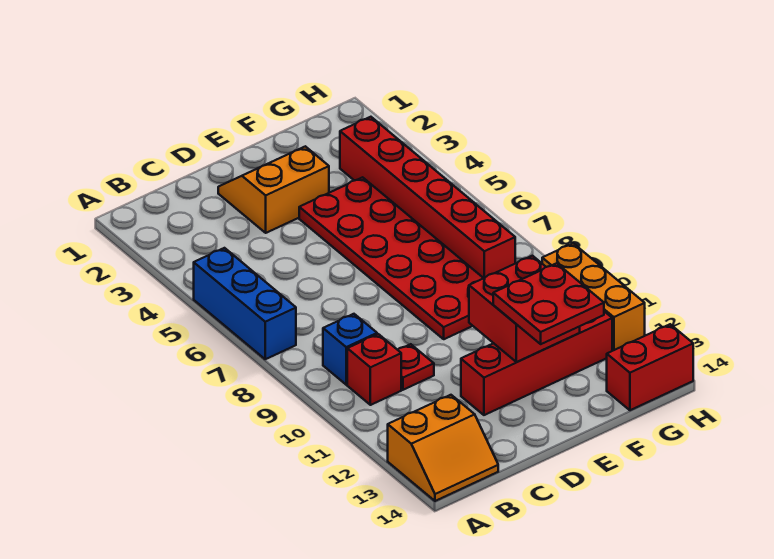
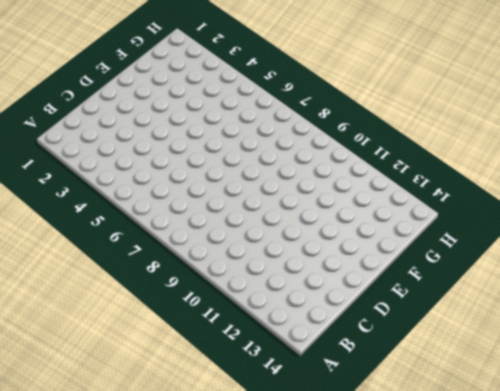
none -> blue 1x3 brick [194,248,296,359]
none -> orange 2x2 slope [388,395,498,501]
none -> blue 1x1 brick [323,314,377,385]

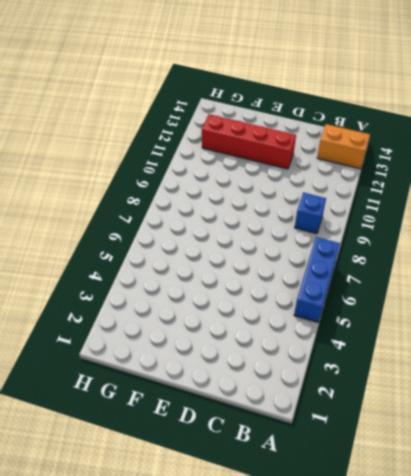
none -> red 1x1 brick [347,334,401,405]
none -> red 1x1 plate [398,344,434,390]
none -> orange 2x2 slope [218,146,329,233]

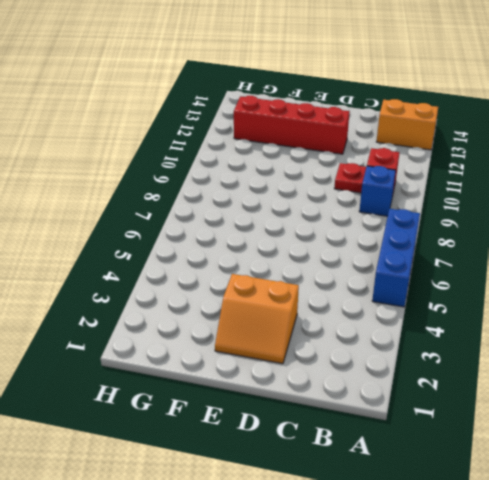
none -> red 2x6 plate [299,177,483,339]
none -> red 1x6 brick [340,117,515,278]
none -> red 1x2 brick [607,324,693,410]

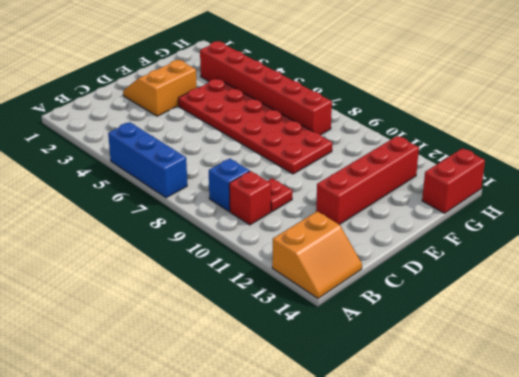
none -> orange 1x3 brick [542,243,645,351]
none -> red 2x2 brick [469,256,580,362]
none -> red 2x2 plate [493,263,604,344]

